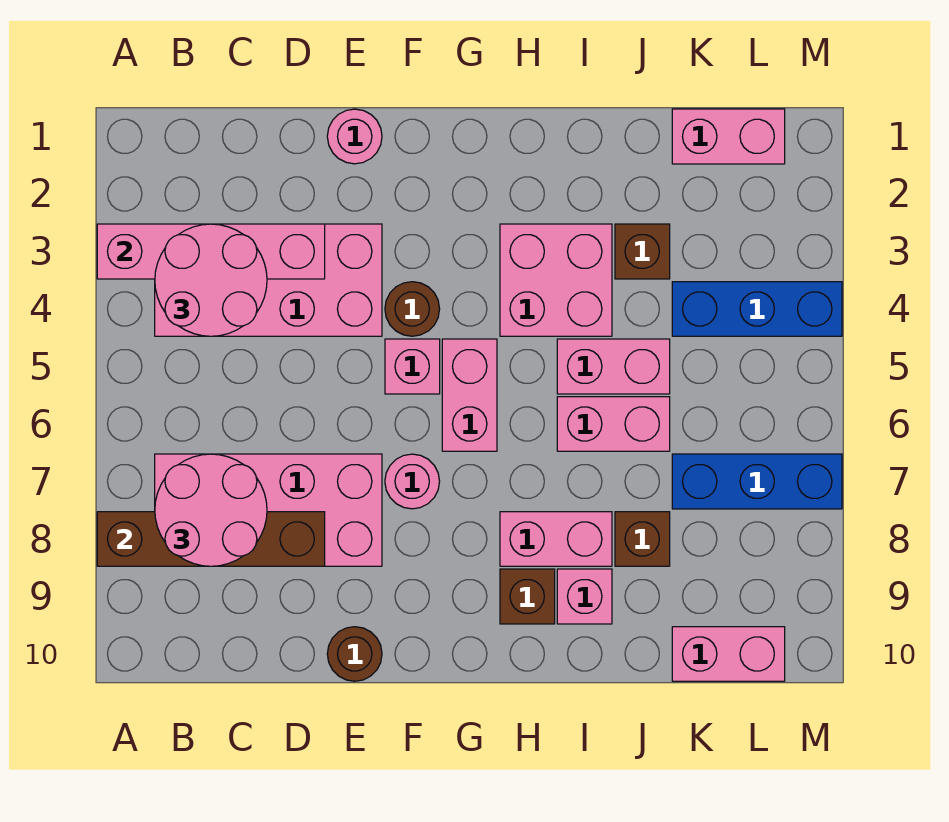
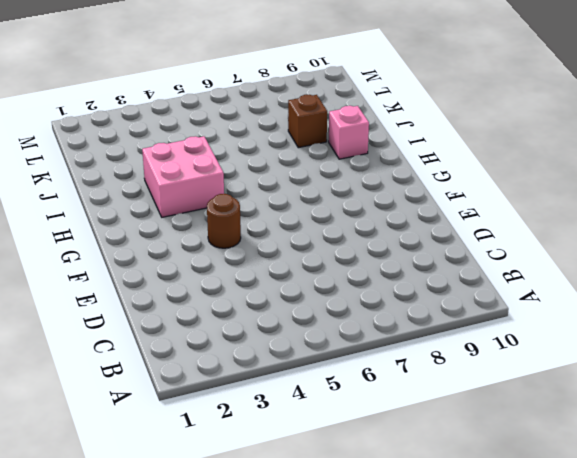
none -> pink 2x4 brick [155,224,382,336]
none -> pink 2x4 brick [155,454,382,566]
none -> pink 1x1 round brick [327,109,382,164]

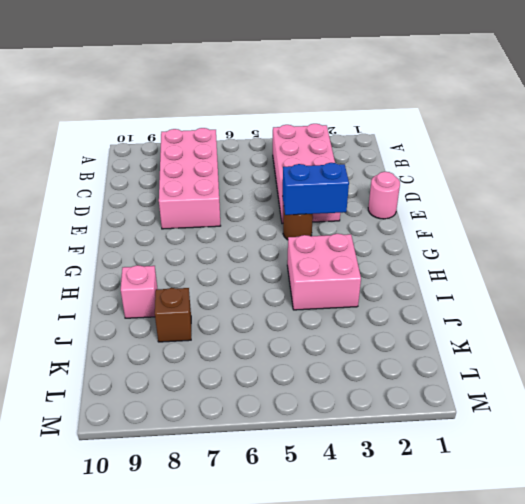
blue 1x2 brick [282,163,349,215] -> none
none -> brown 1x1 round brick [327,627,382,681]
none -> pink 1x1 brick [385,339,440,394]
none -> pink 1x1 round brick [385,454,440,509]

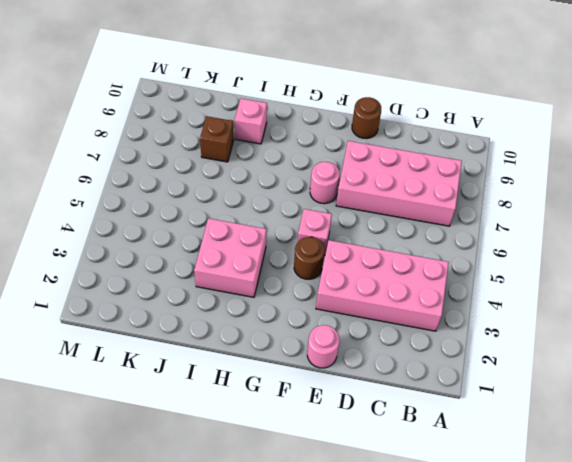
none -> pink 1x2 brick [442,339,497,451]
none -> pink 1x2 brick [500,512,612,566]
none -> brown 1x1 brick [500,569,555,624]

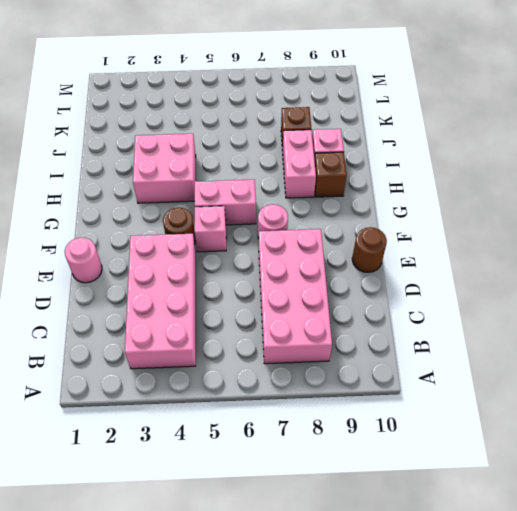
none -> pink 1x2 brick [557,339,670,394]
none -> pink 1x2 brick [557,397,670,451]
none -> brown 1x1 brick [615,224,670,279]

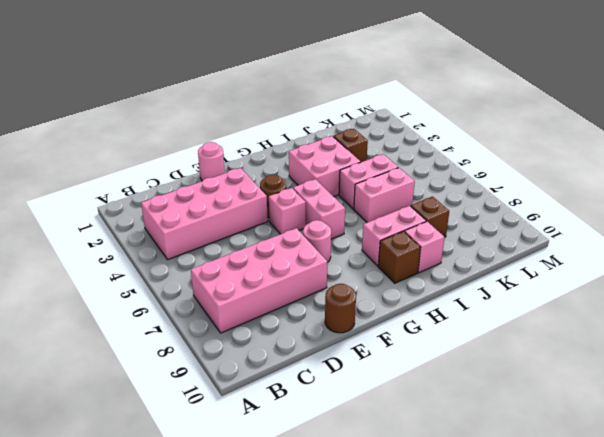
none -> pink 1x2 brick [672,109,785,164]
none -> blue 1x3 brick [672,282,842,336]
none -> blue 1x3 brick [672,454,842,509]

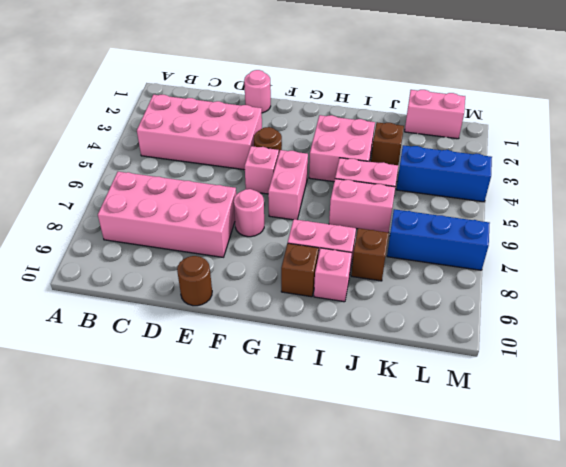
none -> pink 1x2 brick [672,627,785,681]
none -> pink 1x4 brick [97,224,325,279]
none -> brown 1x4 brick [97,512,325,566]

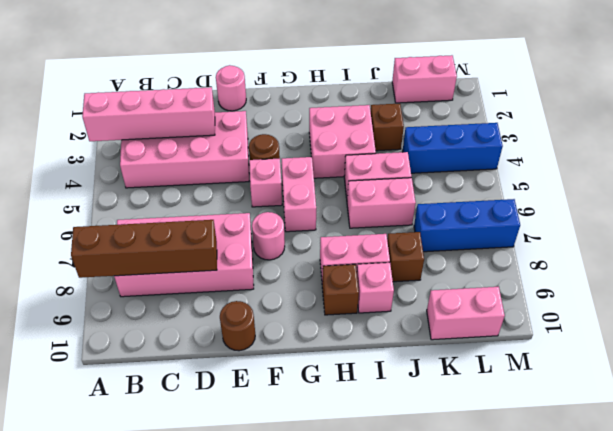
none -> pink 2x2 round brick [155,224,267,336]
none -> pink 2x2 round brick [155,454,267,566]

